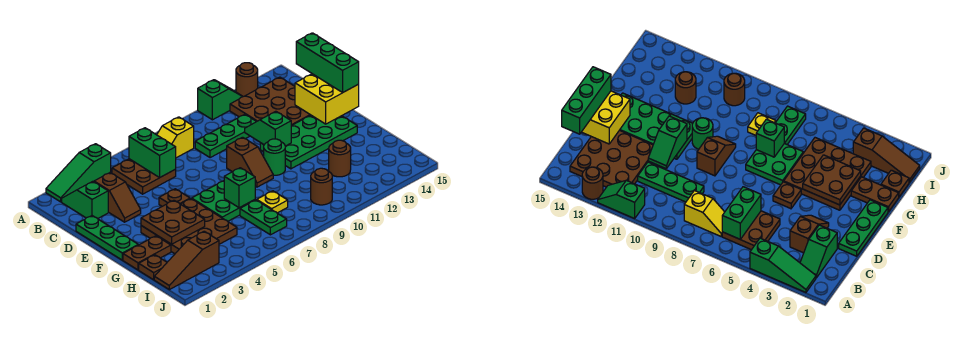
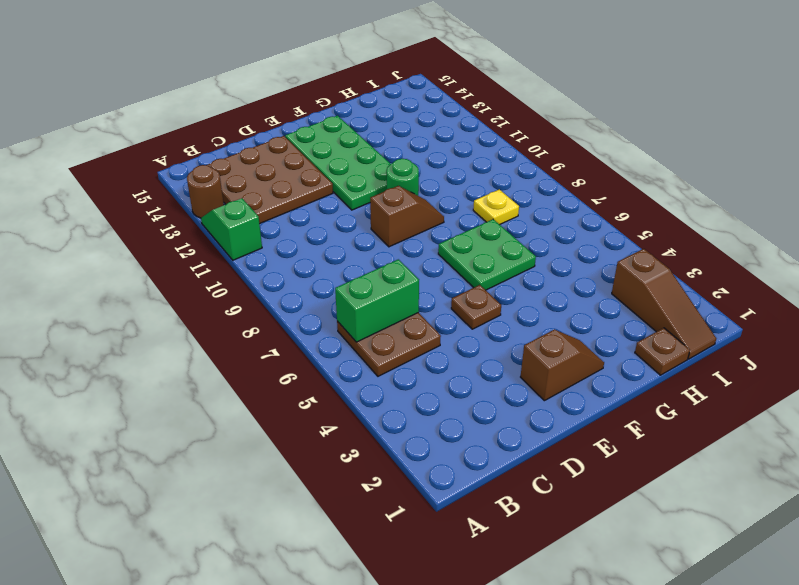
brown 1x2 slope [521,329,604,401] -> brown 1x2 slope moved to [94,172,141,222]
none -> green 1x3 slope [46,144,111,202]
none -> green 1x2 slope [62,181,108,219]
none -> yellow 1x2 slope [157,117,194,158]

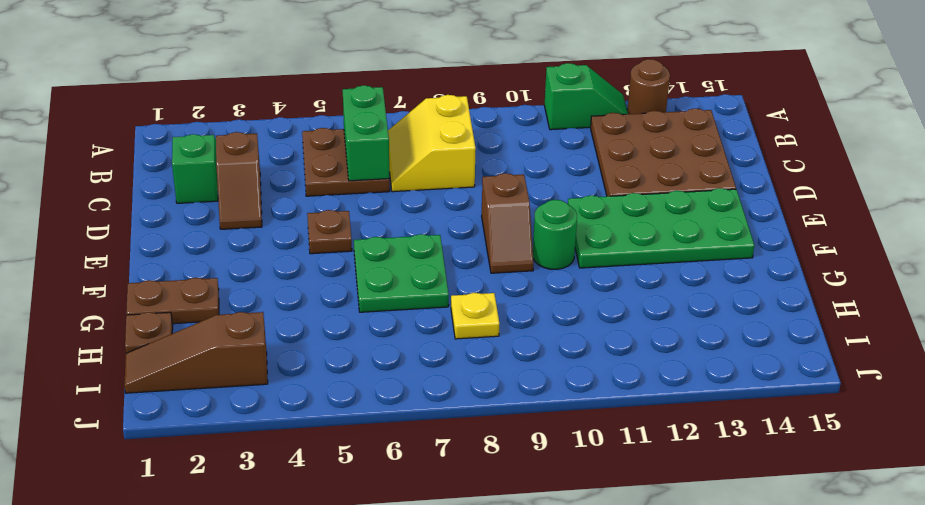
yellow 2x2 slope [388,95,476,192] -> yellow 1x2 slope [157,117,194,158]
none -> green 1x3 slope [46,144,111,202]
none -> green 1x3 plate [195,114,256,158]
none -> green 1x3 plate [76,216,138,260]

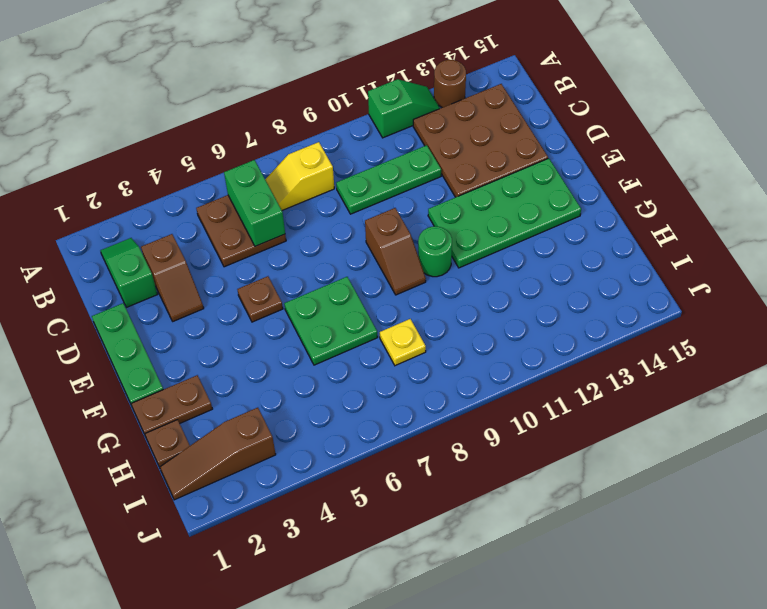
none -> green 1x3 slope [46,144,111,202]
none -> brown 3x3 plate [141,199,237,254]
none -> green 1x2 plate [240,200,287,235]

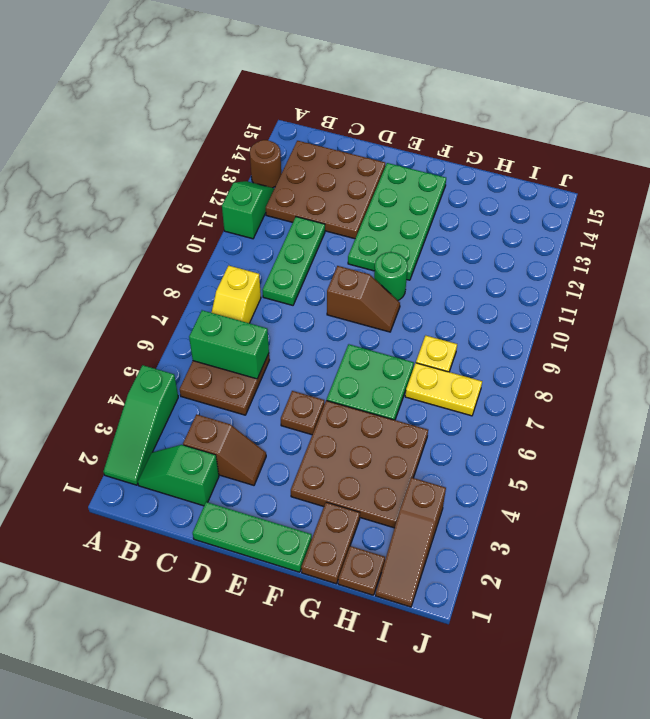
yellow 1x2 plate [405,363,482,416] -> green 1x2 plate [240,200,287,235]
none -> brown 1x1 round brick [329,140,351,177]
none -> brown 1x1 round brick [311,168,332,205]
none -> green 1x2 slope [245,111,291,146]

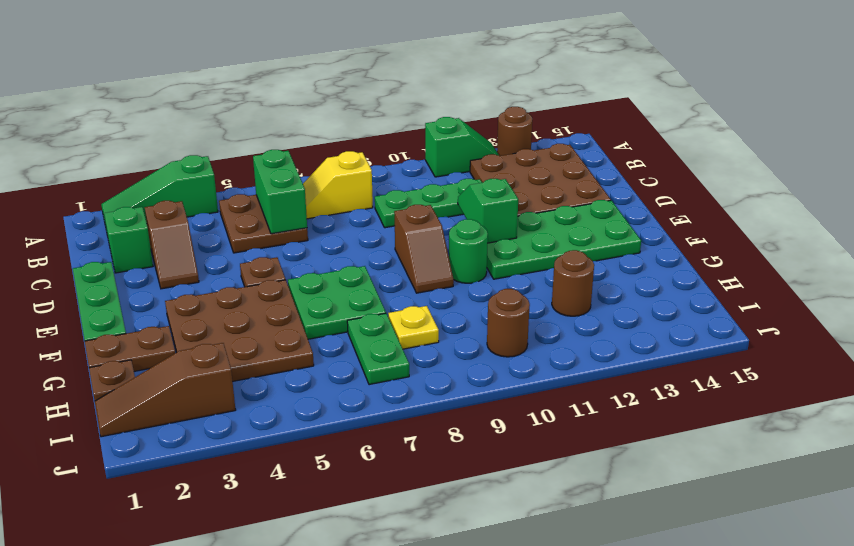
none -> yellow 2x2 brick [295,74,359,124]
none -> brown 2x2 plate [141,200,205,244]
none -> green 1x1 brick [224,168,255,208]

